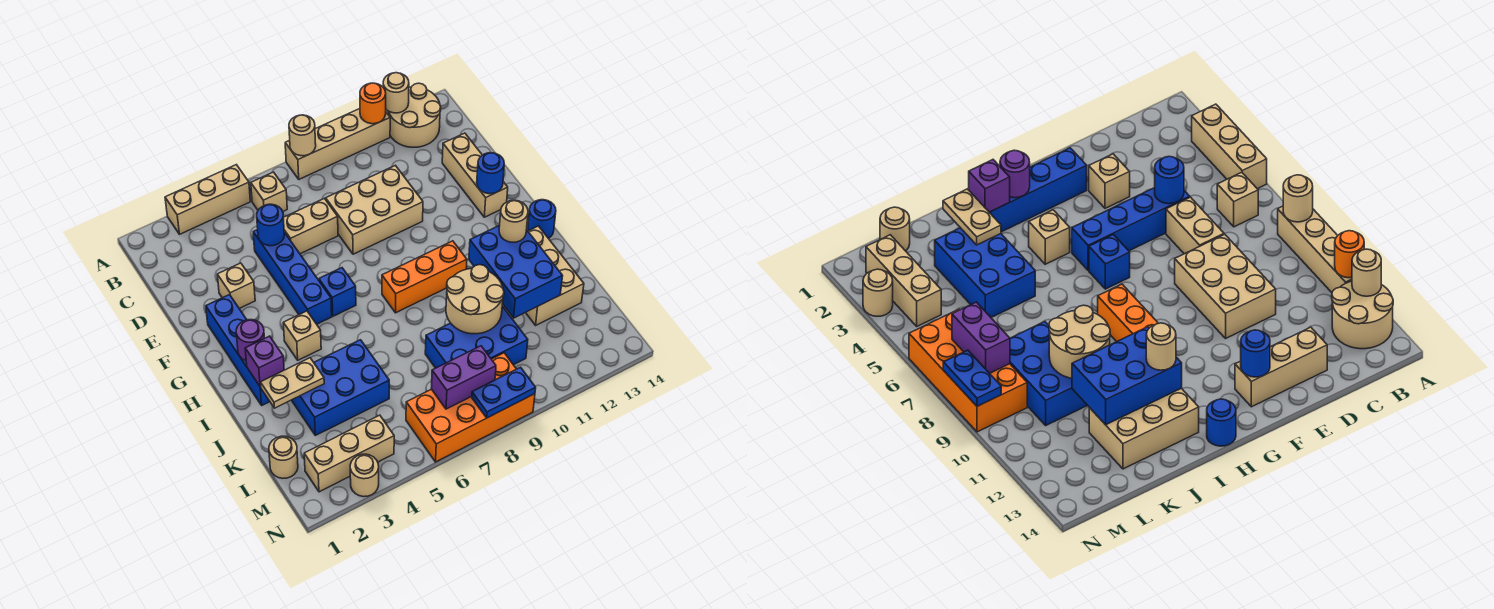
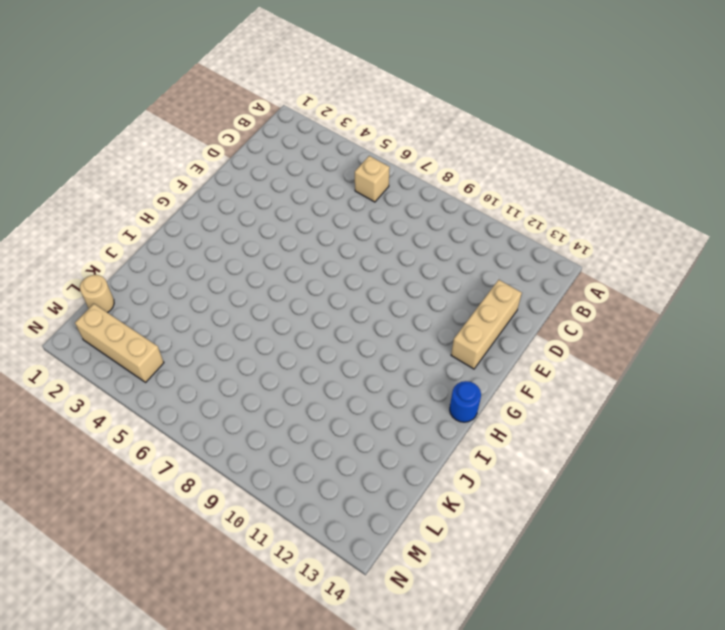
none -> tan 1x3 brick [165,165,250,234]
none -> tan 1x4 brick [285,109,390,179]
none -> tan 2x2 round brick [388,83,441,147]
none -> blue 1x4 brick [253,229,332,324]

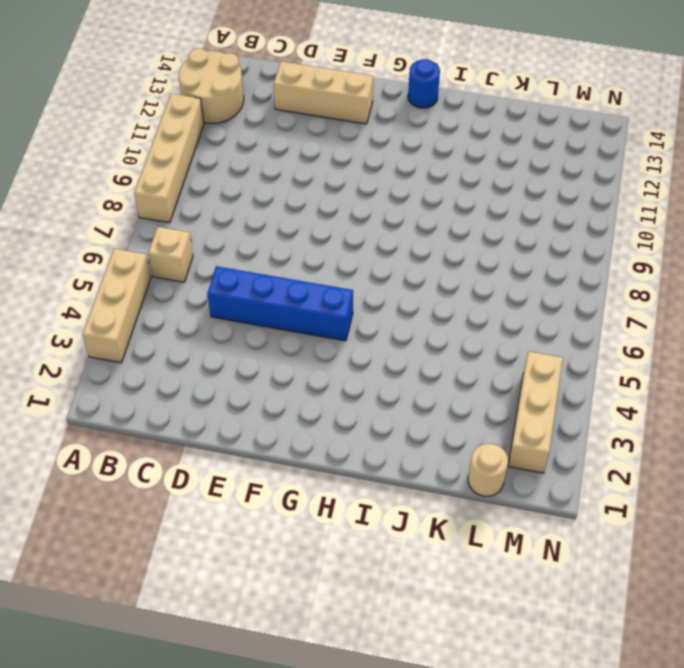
none -> tan 1x2 brick [283,198,338,254]
none -> tan 2x3 brick [326,165,423,254]
none -> tan 1x1 brick [217,263,255,308]
none -> blue 1x4 brick [206,295,270,405]

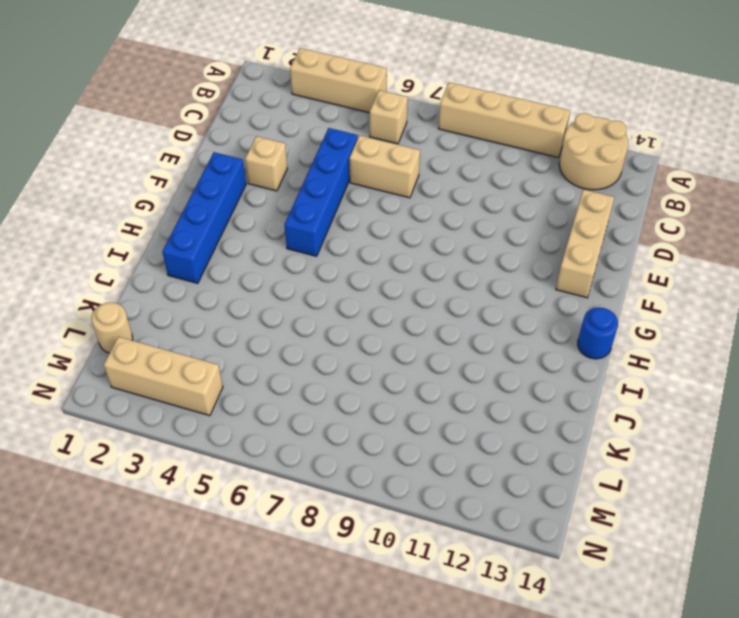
none -> tan 2x3 brick [326,165,423,254]
none -> blue 1x1 brick [319,268,356,316]
none -> tan 1x1 brick [283,311,321,360]
none -> orange 1x3 brick [382,241,467,313]

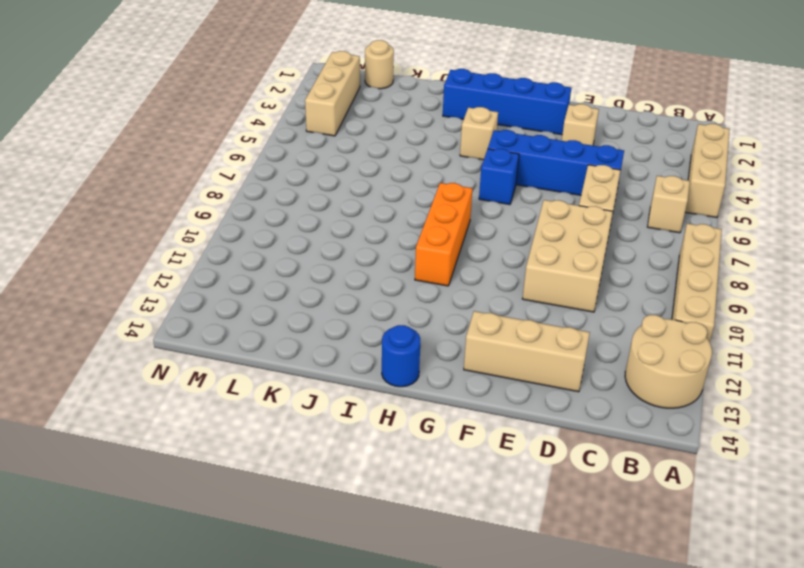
none -> tan 2x3 brick [526,226,584,325]
none -> blue 2x3 brick [292,340,389,435]
none -> blue 2x3 brick [425,306,528,368]
none -> orange 2x4 brick [406,353,535,462]

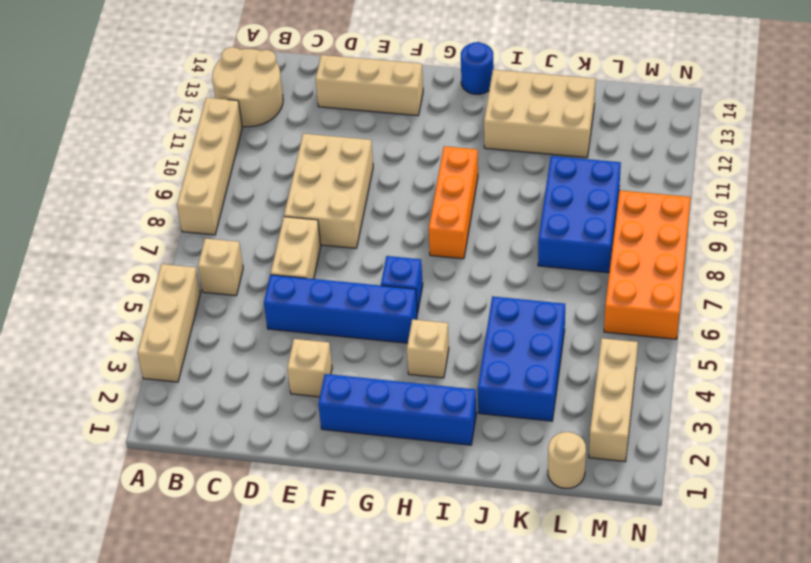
none -> tan 1x1 round brick [350,454,379,497]
none -> tan 1x1 round brick [289,115,316,156]
none -> orange 1x1 round brick [360,83,386,124]
none -> tan 1x1 round brick [383,73,409,113]

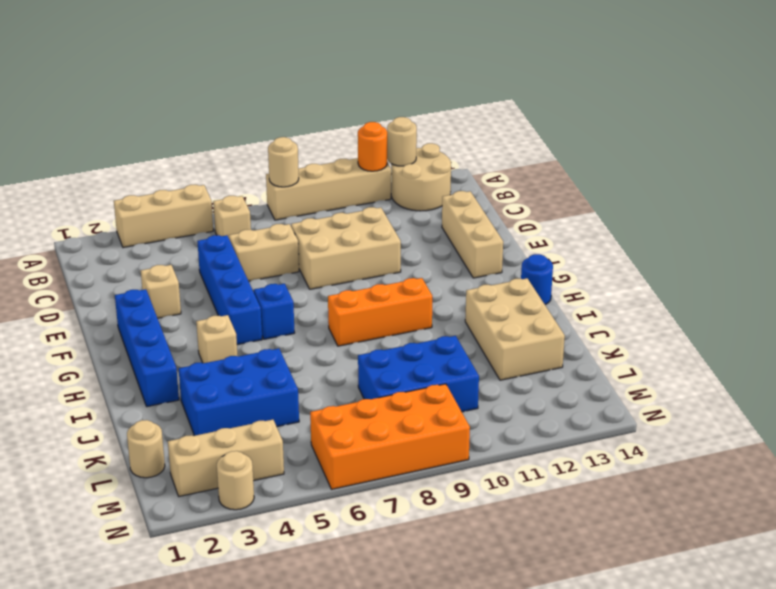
none -> blue 1x1 round brick [257,204,284,246]
none -> blue 1x1 round brick [477,153,504,194]
none -> purple 1x1 round brick [236,320,264,361]
none -> purple 1x1 brick [245,336,284,387]

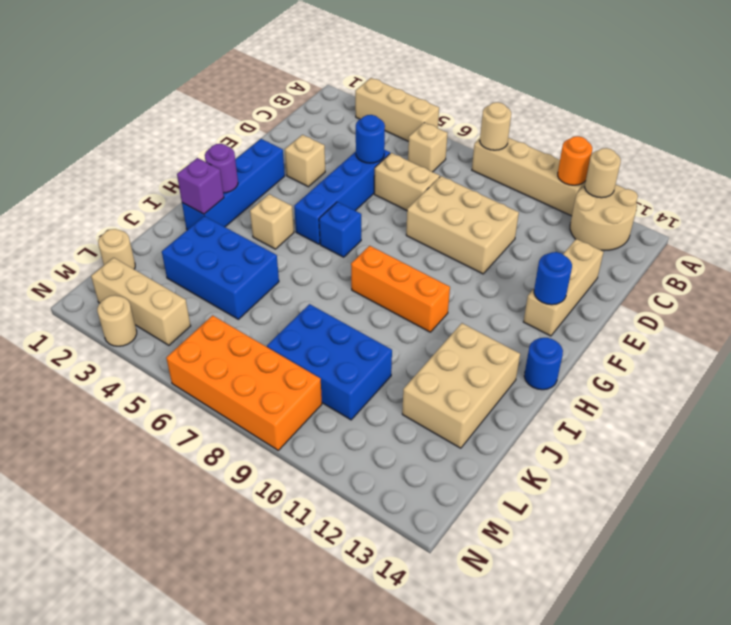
none -> blue 2x3 brick [469,225,563,318]
none -> tan 1x2 plate [260,358,324,408]
none -> tan 2x2 round brick [446,265,504,334]
none -> purple 1x2 brick [431,346,496,409]

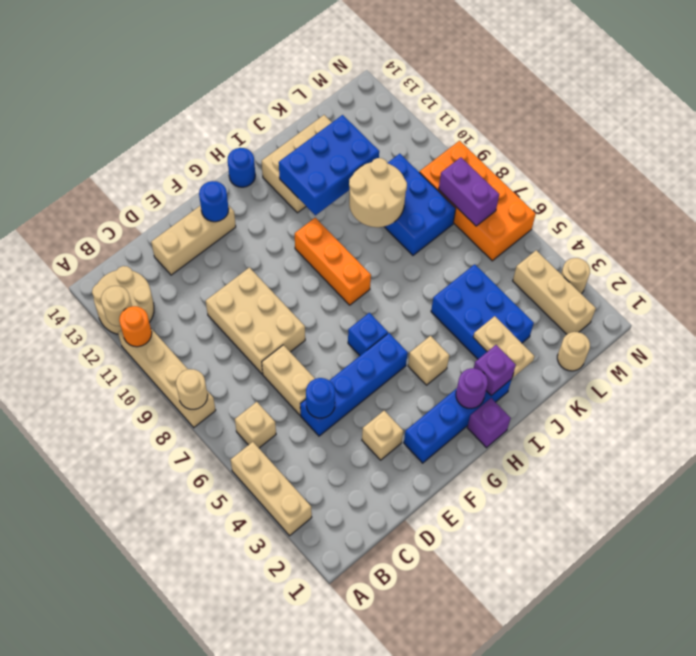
purple 1x1 brick [467,398,511,448] -> none
none -> blue 1x2 plate [472,367,536,418]
none -> tan 1x1 round brick [499,200,528,242]

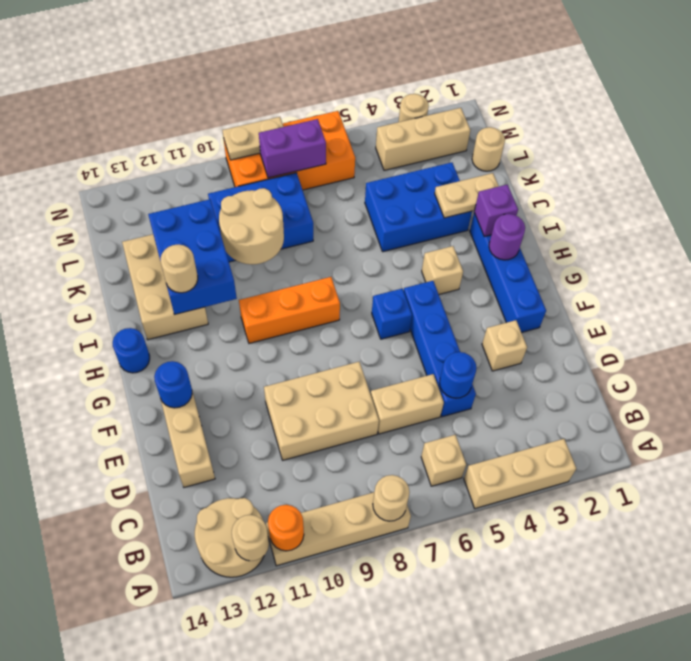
tan 1x2 plate [222,117,283,160] -> blue 1x2 plate [472,367,536,418]

